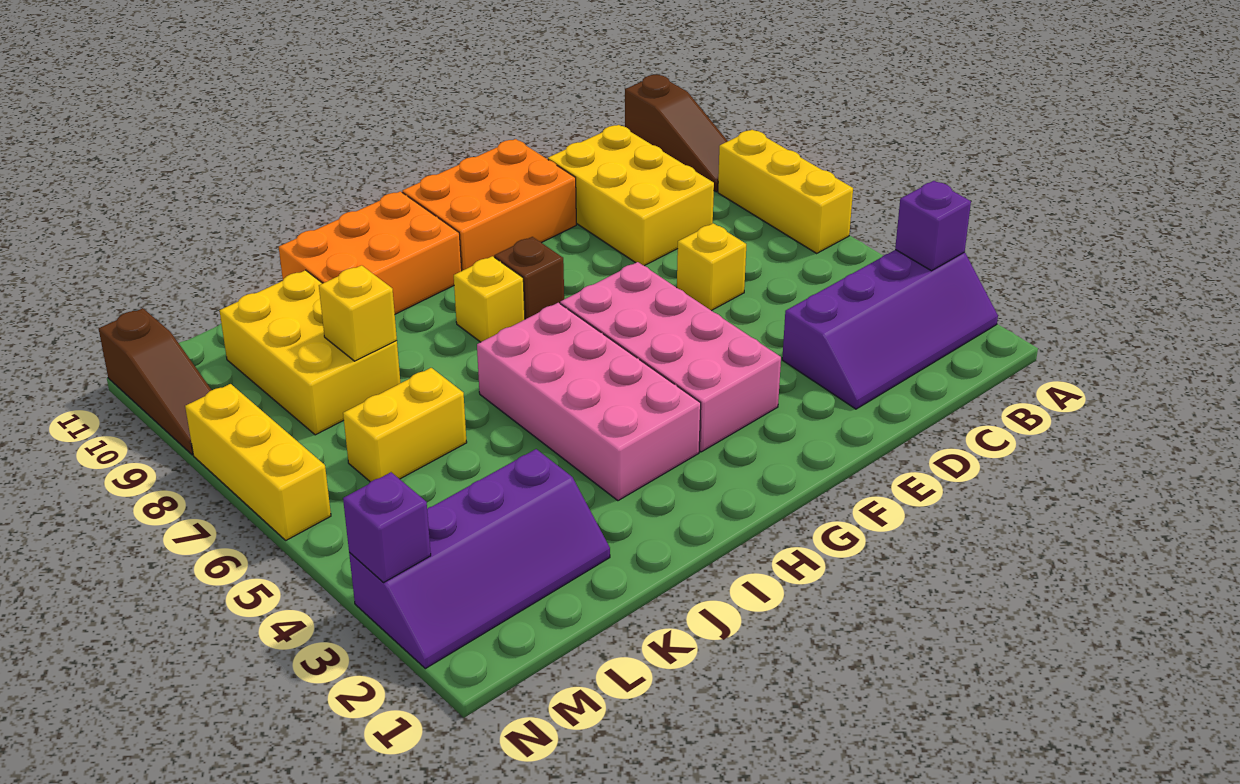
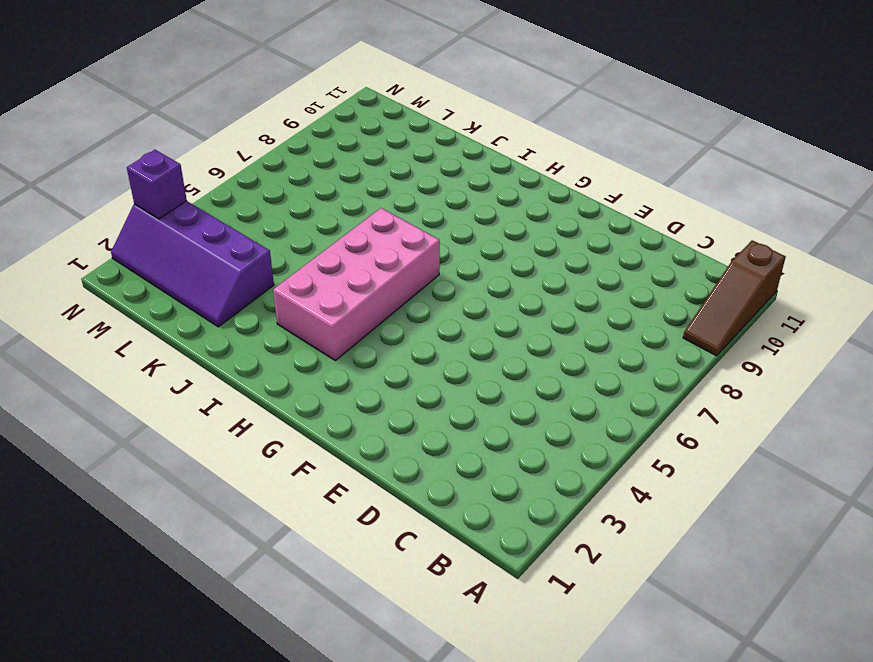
none -> purple 2x4 slope [782,250,998,409]
none -> yellow 1x3 brick [718,130,853,253]
none -> yellow 2x3 brick [548,125,714,266]

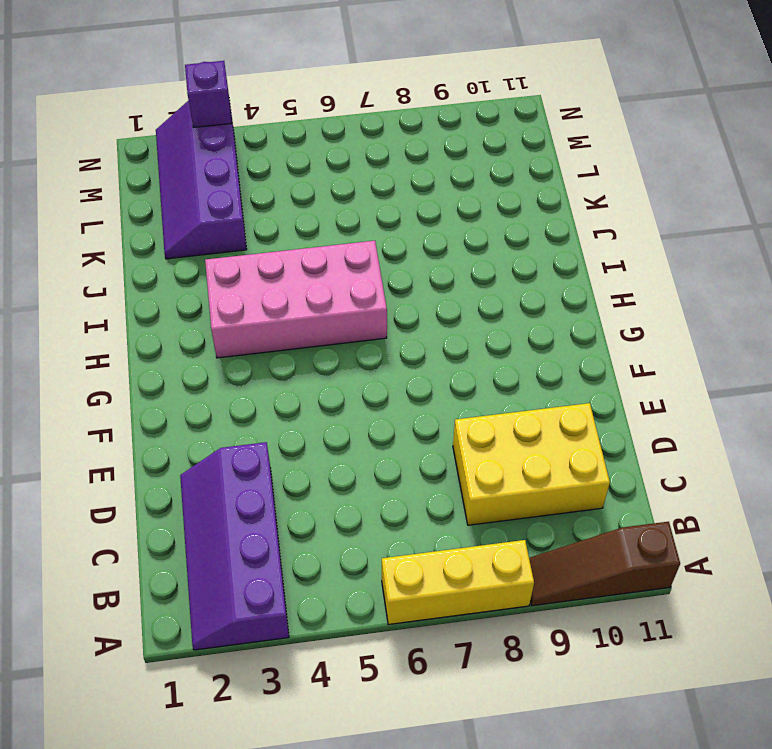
none -> yellow 1x1 brick [677,223,746,311]
none -> orange 2x3 brick [402,139,576,271]
none -> pink 2x4 brick [560,262,781,452]

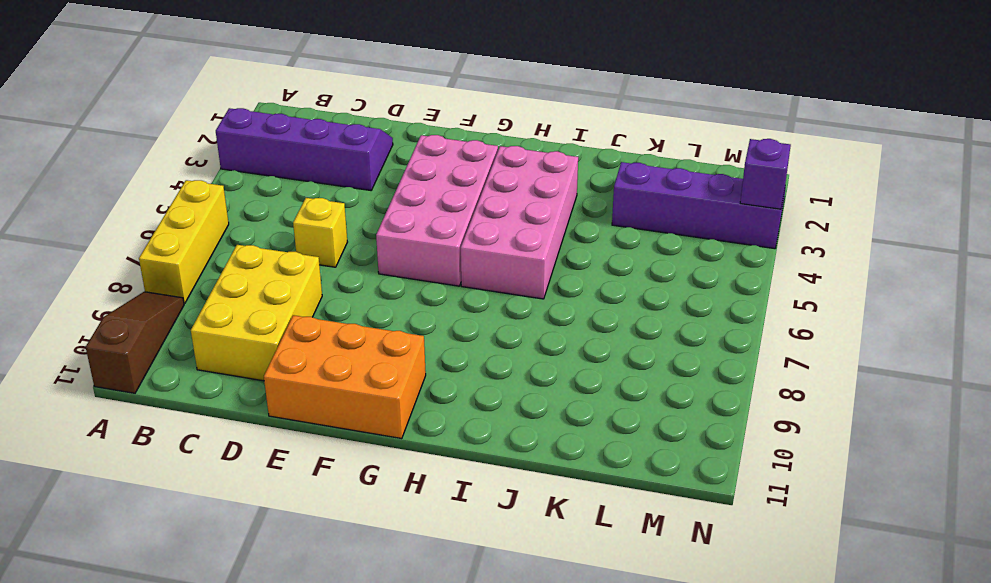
none -> brown 1x1 brick [494,237,564,319]
none -> yellow 1x1 brick [454,256,525,342]
none -> orange 2x3 brick [279,191,462,314]

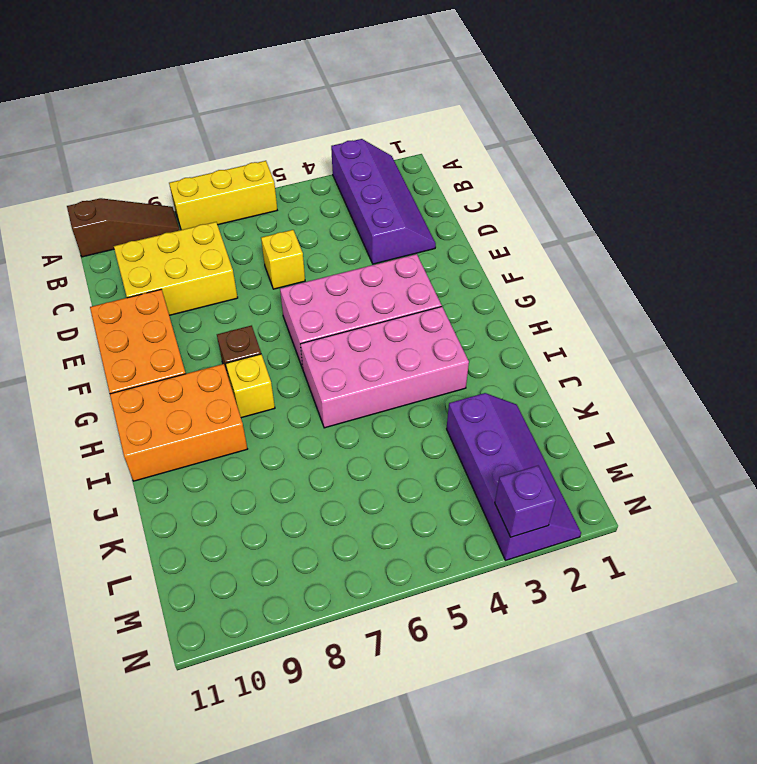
orange 2x3 brick [110,364,247,481] -> orange 2x3 brick turned to [279,191,462,314]
none -> yellow 1x2 brick [343,368,467,482]
none -> yellow 2x3 brick [220,270,400,435]
none -> yellow 1x3 brick [185,384,331,540]

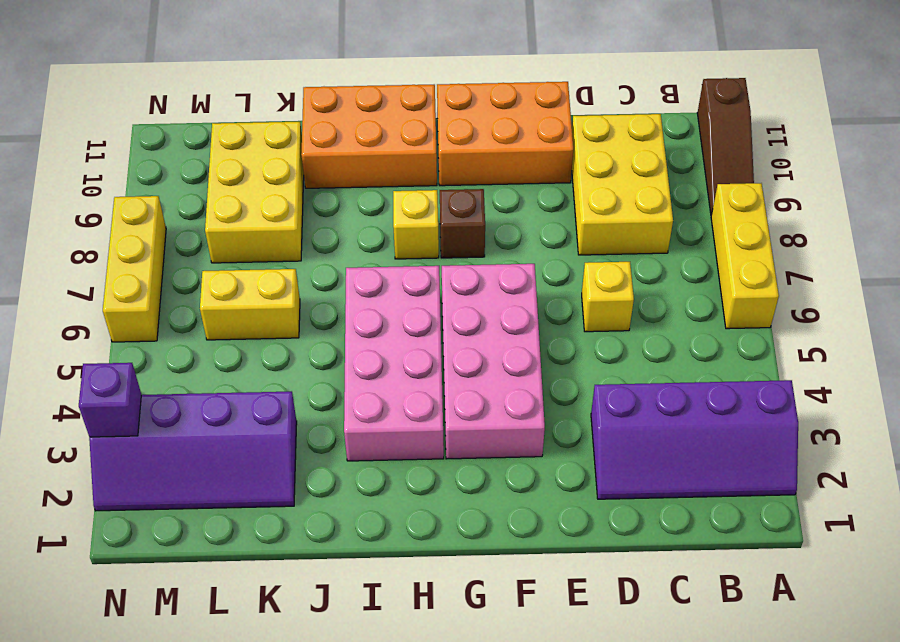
none -> brown 1x3 slope [99,308,211,455]
none -> purple 1x1 brick [895,181,971,271]
none -> yellow 1x1 brick [319,265,397,361]

